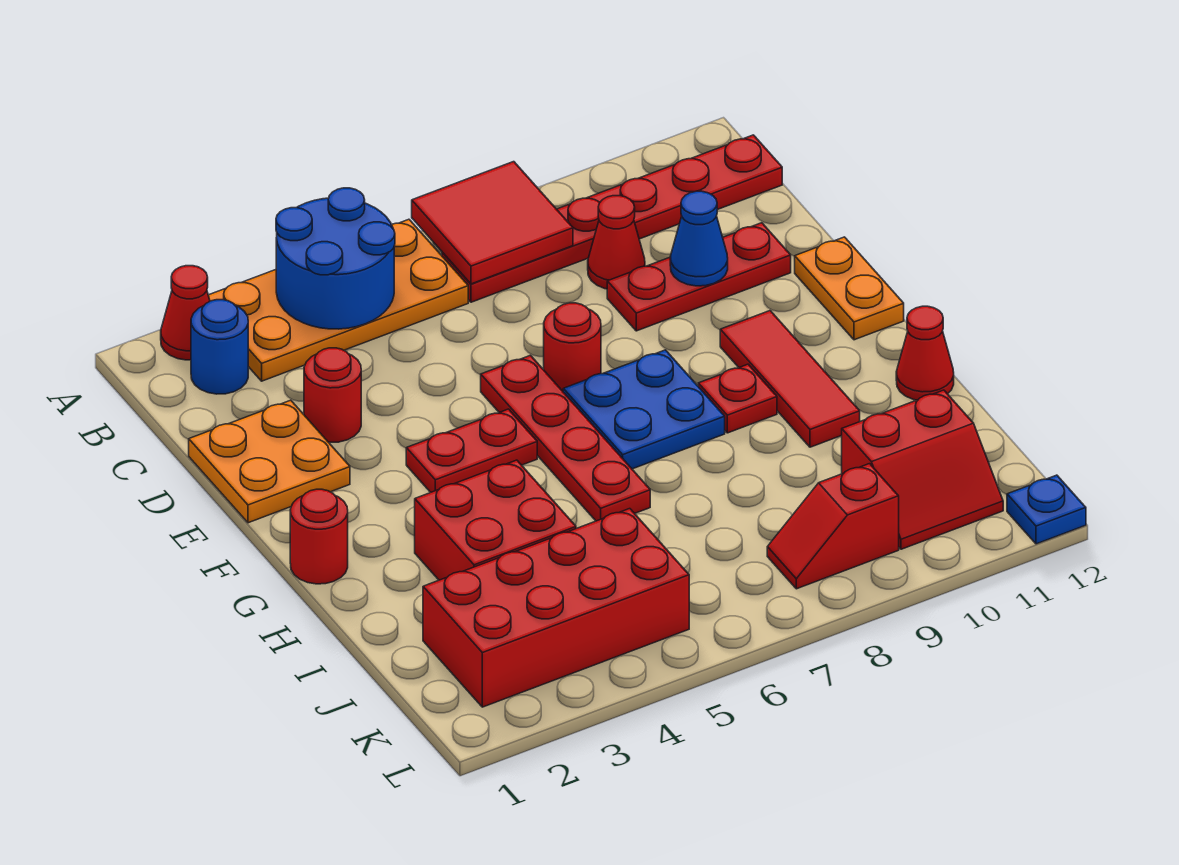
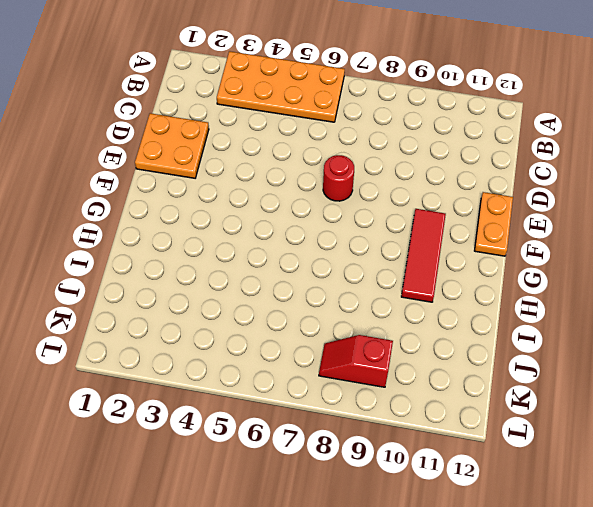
none -> red 1x1 cone [161,266,210,360]
none -> blue 1x1 round brick [191,300,248,394]
none -> red 1x6 plate [442,135,782,302]

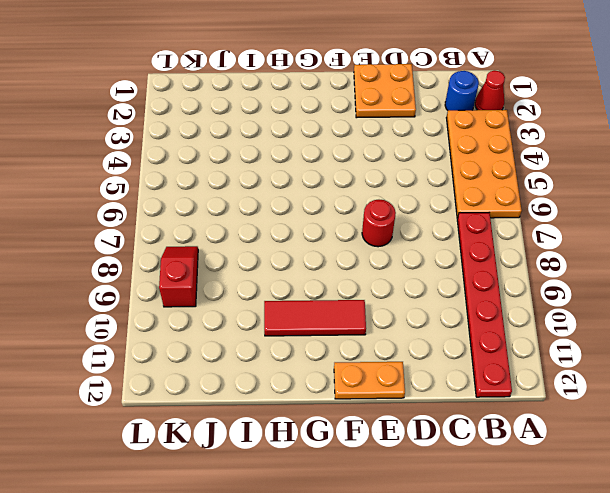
none -> red 1x1 cone [588,196,645,289]
none -> red 1x1 round brick [304,348,361,442]
none -> red 1x3 plate [607,223,791,331]

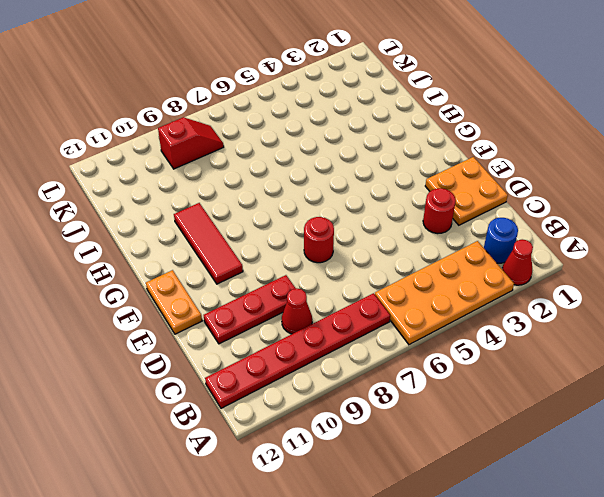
none -> red 1x4 plate [481,355,650,521]
none -> red 1x2 plate [406,409,537,492]
none -> blue 2x2 plate [563,350,725,469]

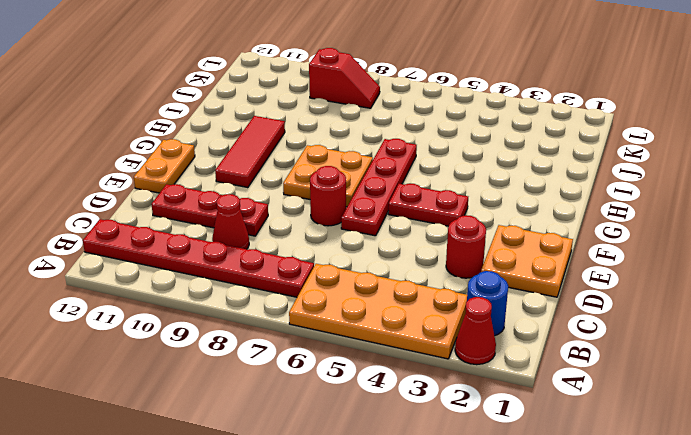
orange 2x2 plate [283,145,373,207] -> blue 2x2 plate [563,350,725,469]
none -> red 1x1 round brick [290,489,348,584]
none -> red 1x1 plate [698,364,777,433]
none -> red 2x2 brick [415,460,576,580]

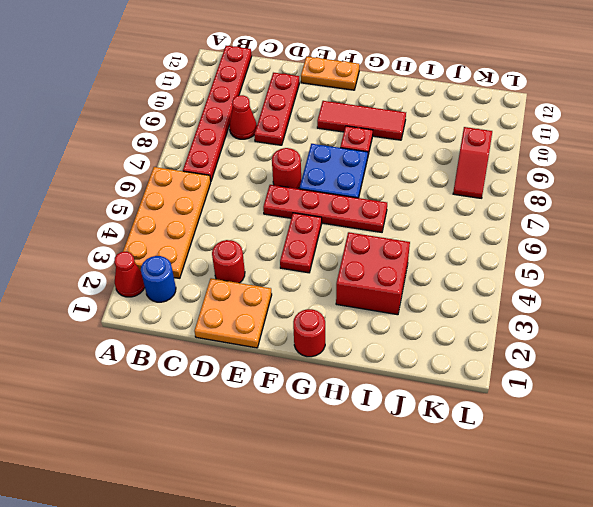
none -> red 1x1 cone [896,306,954,400]
none -> red 2x4 brick [423,509,689,707]
none -> red 2x2 slope [842,390,1003,549]

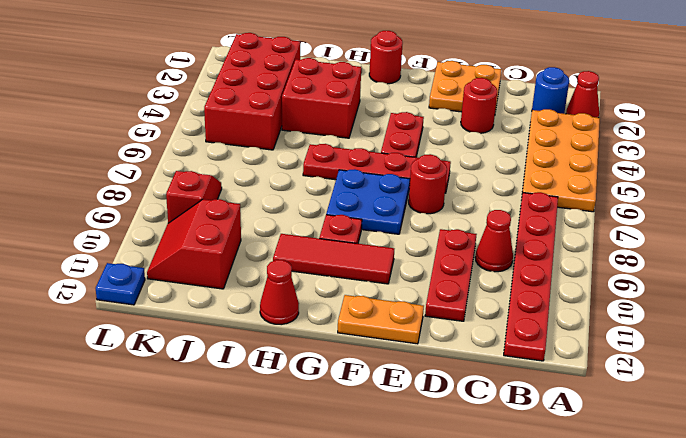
none -> blue 2x2 round brick [276,188,395,329]
none -> red 2x2 tile [412,162,573,284]
none -> blue 1x1 cone [670,191,728,286]

